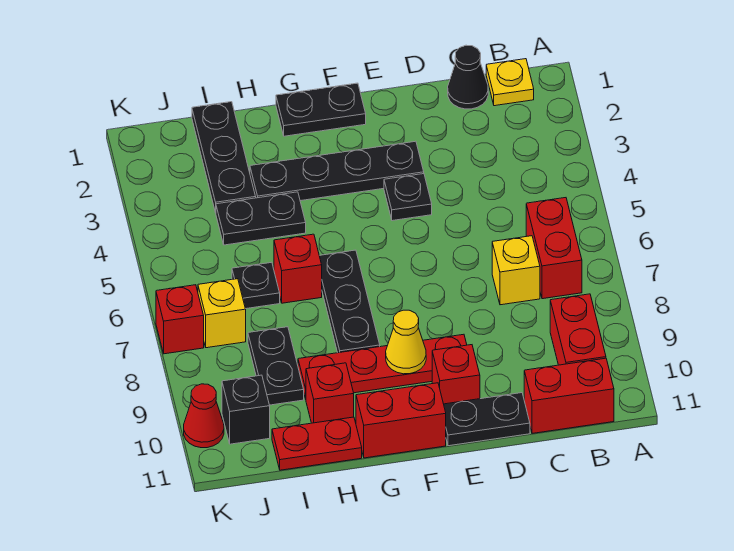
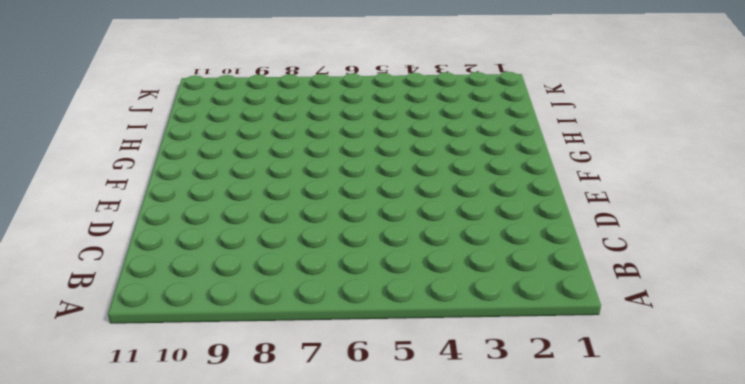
none -> yellow 1x1 plate [486,59,534,106]
none -> red 1x2 brick [526,198,582,299]
none -> red 1x2 brick [550,294,606,365]

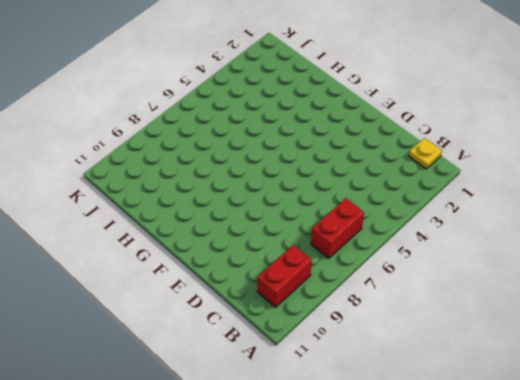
none -> red 1x2 brick [524,358,614,433]
none -> black 1x1 cone [448,45,488,109]
none -> yellow 1x1 brick [492,236,540,305]

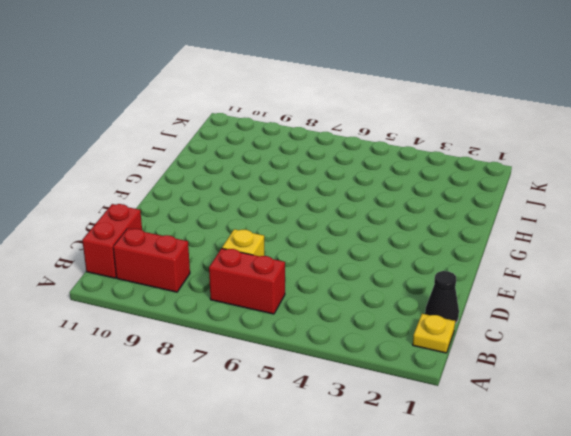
none -> black 1x2 plate [444,393,530,446]
none -> black 1x4 plate [250,141,424,201]
none -> black 1x1 plate [384,174,432,221]

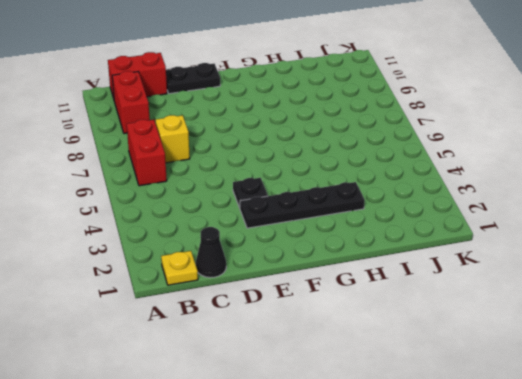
none -> red 1x4 plate [298,334,467,399]
none -> red 1x1 brick [432,345,480,404]
none -> black 1x2 plate [276,83,366,136]

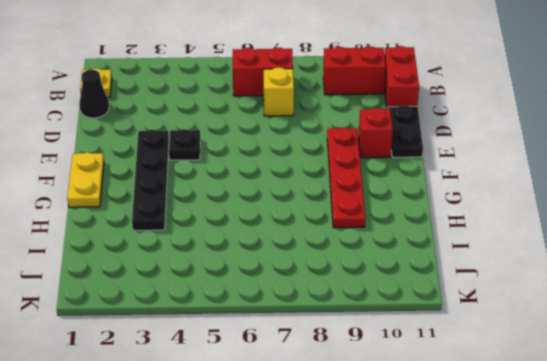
yellow 1x2 plate [67,152,104,207] -> black 1x2 plate [276,83,366,136]
none -> red 1x2 brick [356,383,446,458]
none -> black 1x3 plate [319,250,380,353]
none -> black 1x2 plate [216,192,306,245]

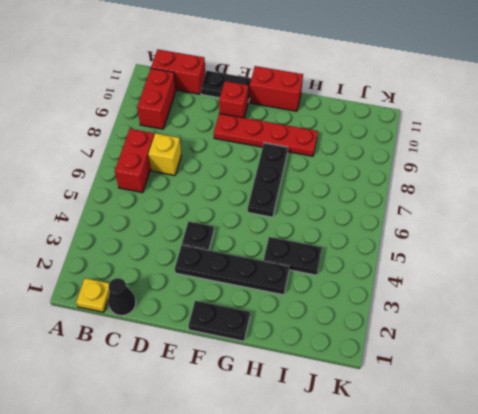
none -> red 1x1 brick [274,234,322,303]
none -> red 1x1 brick [306,363,354,423]
none -> red 1x2 plate [272,417,362,470]

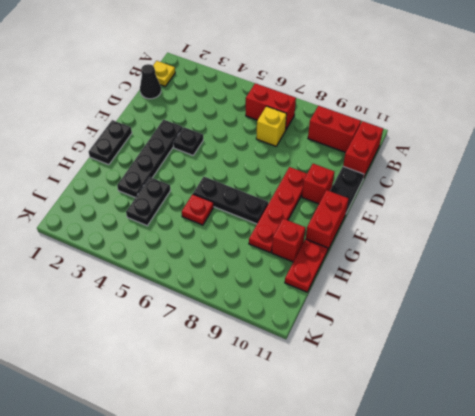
red 1x1 plate [182,194,214,225] -> red 1x1 brick [274,234,322,303]
none -> black 1x3 plate [192,102,256,213]
none -> black 1x1 plate [232,262,280,309]
none -> black 1x2 plate [248,327,304,405]

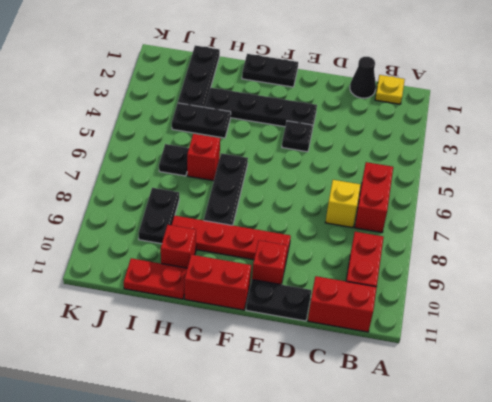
none -> yellow 1x1 brick [198,279,246,348]
none -> black 1x1 brick [222,375,270,444]
none -> red 1x1 brick [156,285,204,354]

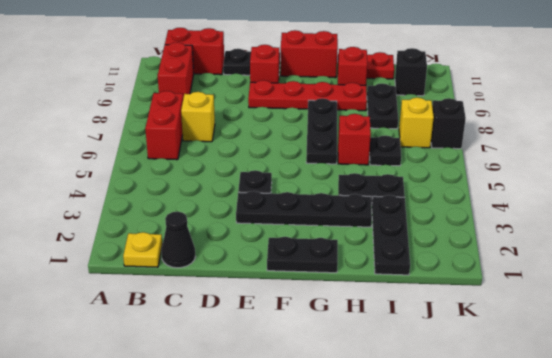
black 1x1 brick [431,98,466,149] -> red 1x1 brick [156,285,204,354]
none -> red 1x1 cone [184,384,224,448]
none -> yellow 1x1 cone [386,310,426,374]

